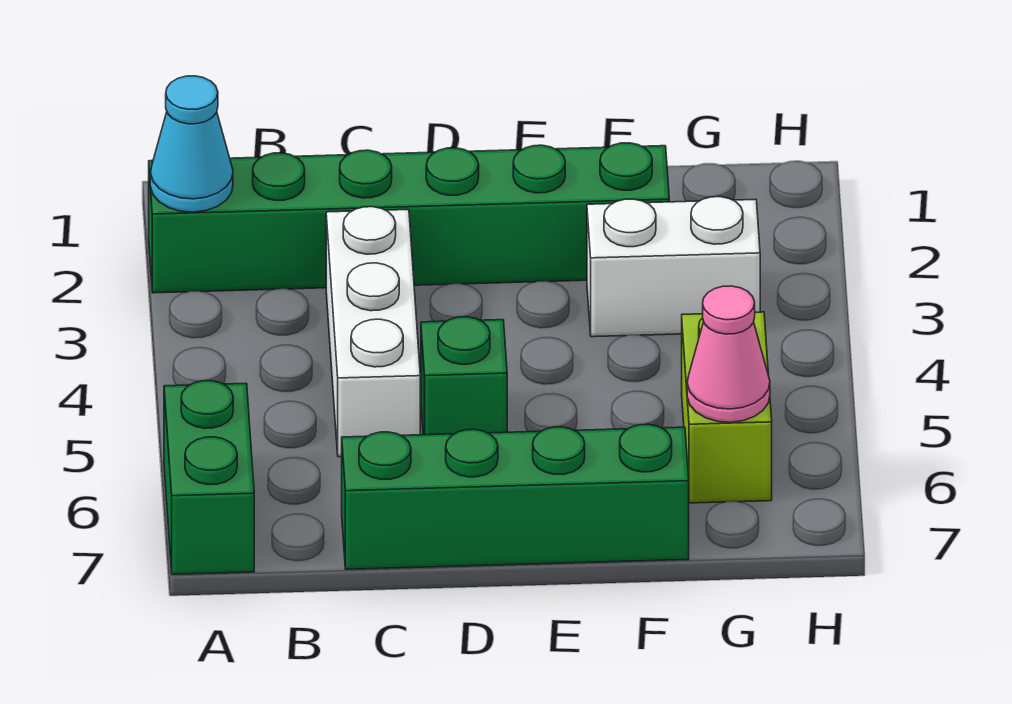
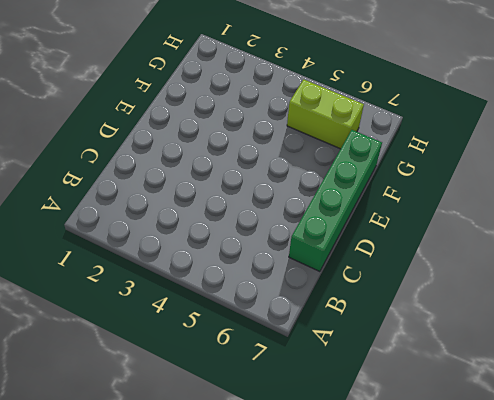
none -> green 1x6 brick [149,143,669,293]
none -> green 1x2 brick [164,381,254,574]

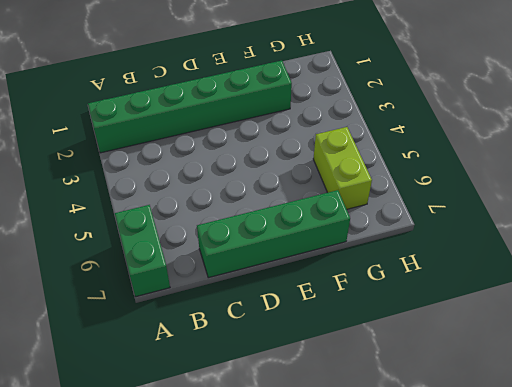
none -> white 1x3 brick [326,207,420,457]
none -> green 1x1 brick [421,317,507,435]

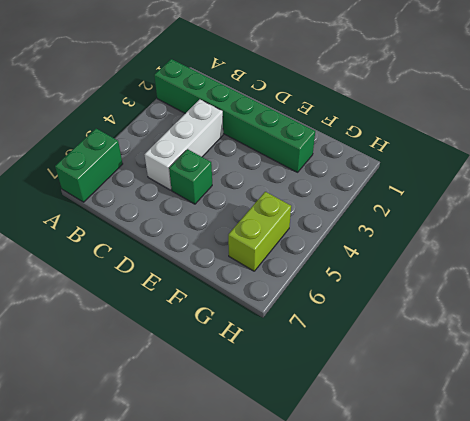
none -> green 1x4 brick [342,424,689,569]
none -> white 1x2 brick [587,197,760,337]

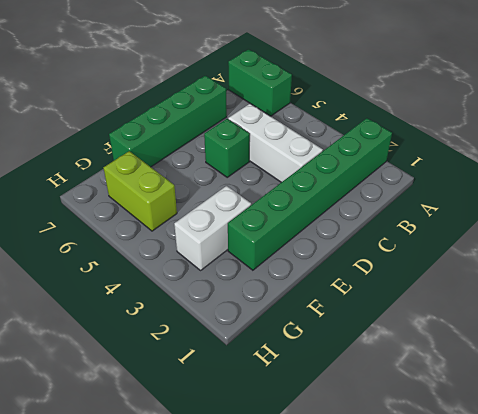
none -> cyan 1x1 cone [150,76,233,212]
none -> pink 1x1 cone [687,286,770,422]

